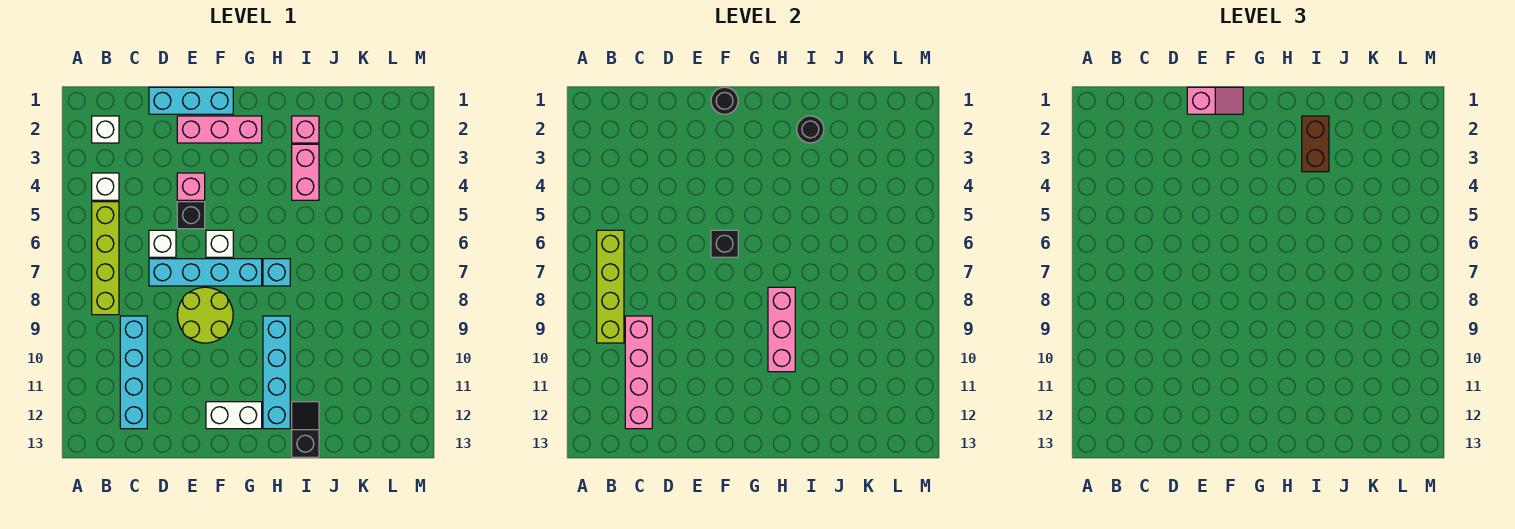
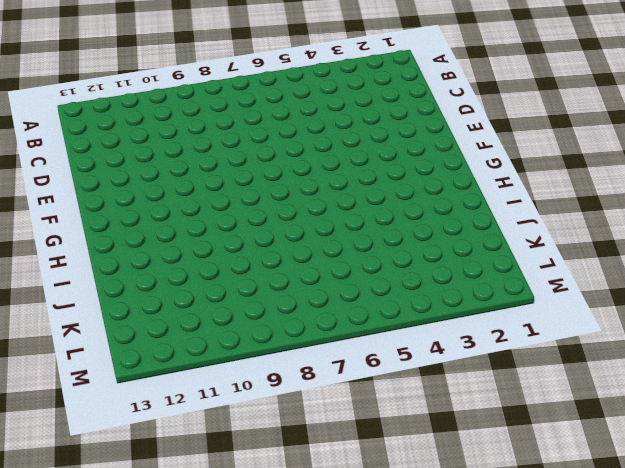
none -> white 1x1 brick [92,116,119,143]
none -> white 1x1 brick [92,173,119,200]
none -> lime 1x4 brick [92,202,119,315]

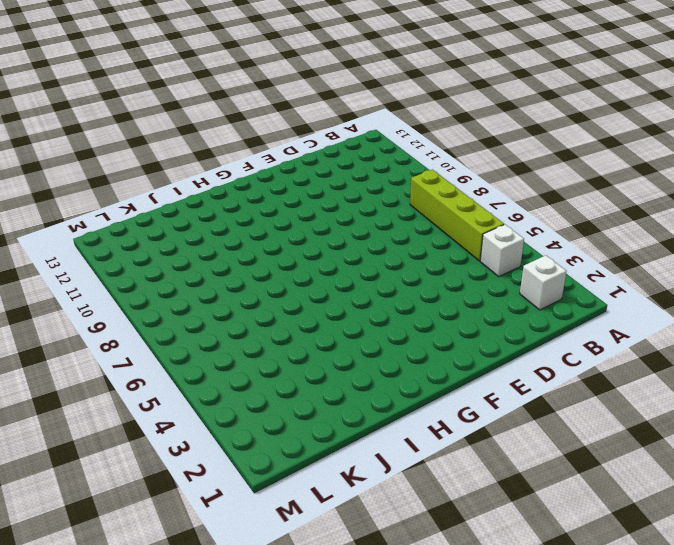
none -> cyan 1x4 brick [120,316,147,429]
none -> cyan 1x3 brick [149,87,233,114]
none -> white 1x1 brick [149,230,176,257]

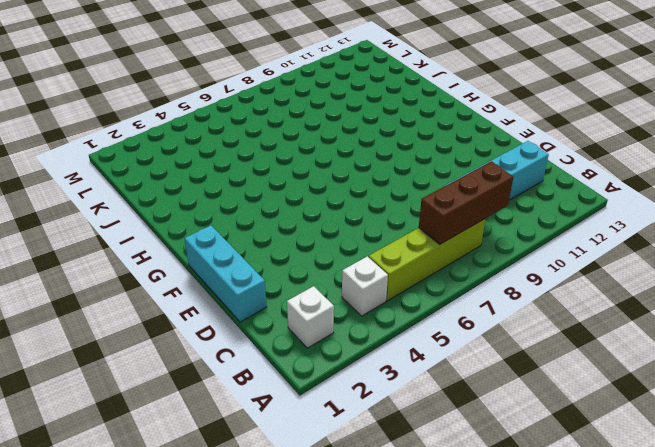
brown 1x3 brick [419,161,513,245] -> lime 1x4 brick [597,230,624,343]
none -> white 1x1 brick [149,230,176,257]
none -> cyan 1x4 brick [149,259,262,286]
none -> pink 1x3 brick [177,116,262,143]

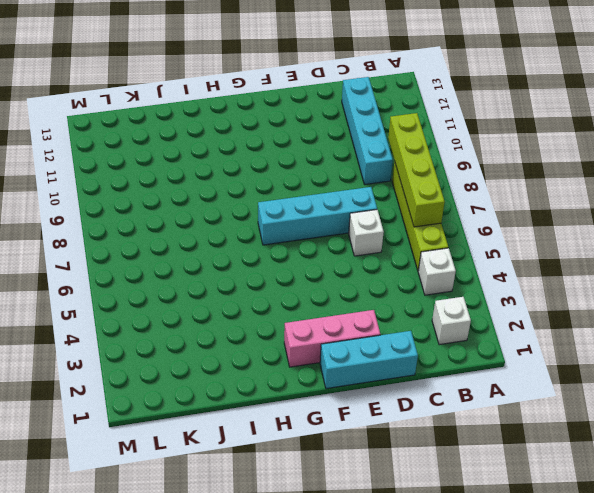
none -> pink 1x1 brick [177,173,205,200]
none -> black 1x1 brick [177,202,205,229]
none -> lime 2x2 round brick [177,287,233,343]

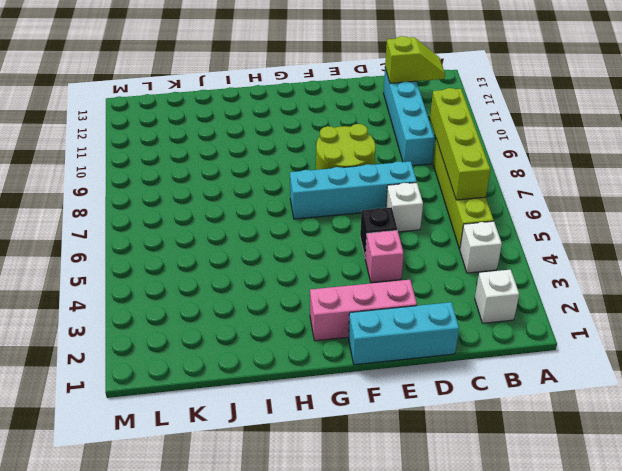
lime 1x2 slope [385,36,445,83] -> pink 1x4 brick [625,316,652,429]
none -> white 1x1 brick [206,230,233,257]
none -> white 1x2 brick [206,402,262,429]
none -> cyan 1x1 brick [263,259,290,286]

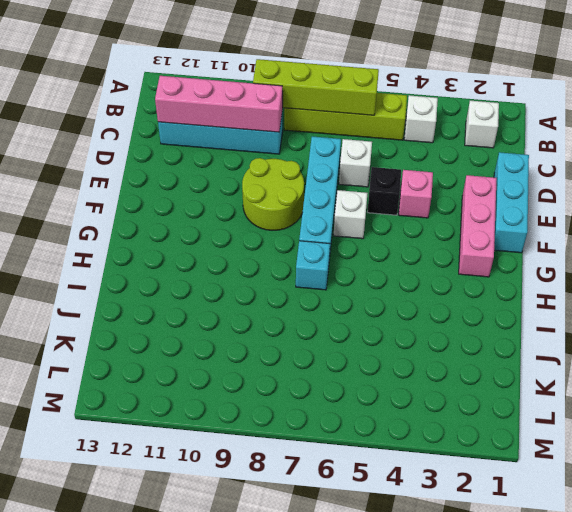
none -> white 1x2 brick [206,402,262,429]
none -> cyan 1x4 brick [263,316,290,429]
none -> pink 1x1 brick [292,116,319,143]

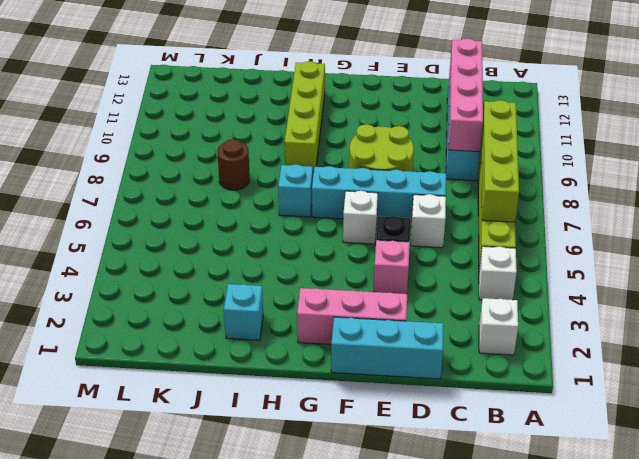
lime 1x4 brick [284,61,325,172] -> cyan 1x4 brick [263,316,290,429]
cyan 1x1 brick [224,284,263,340] -> pink 1x1 brick [292,116,319,143]
brown 1x1 round brick [217,139,250,190] -> none
none -> white 1x2 brick [206,402,262,429]
none -> pink 1x2 brick [292,144,319,200]
none -> black 1x2 slope [292,402,319,457]

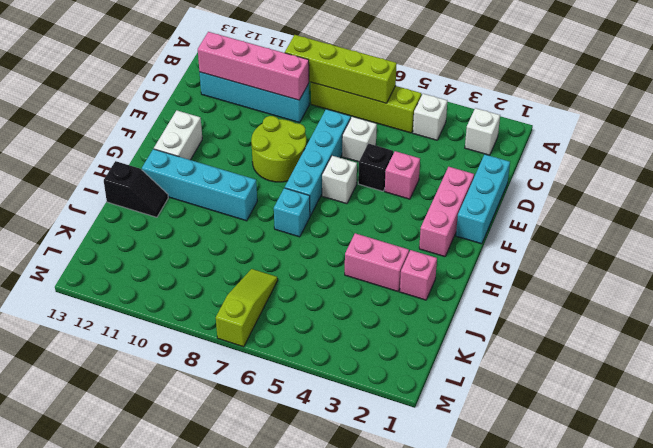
lime 1x3 slope [216,269,278,347] -> none
none -> black 1x1 round brick [711,87,738,114]
none -> black 1x1 brick [711,230,738,257]
none -> pink 1x3 brick [768,287,795,372]

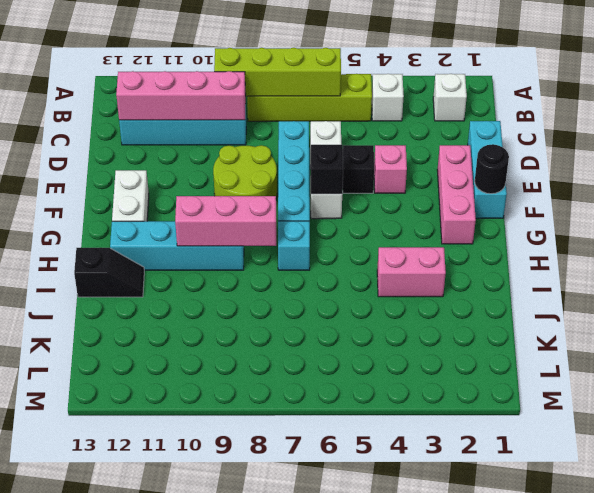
none -> pink 1x1 brick [292,116,319,143]
none -> black 1x1 round brick [797,116,824,143]
none -> pink 1x2 slope [1187,87,1243,114]

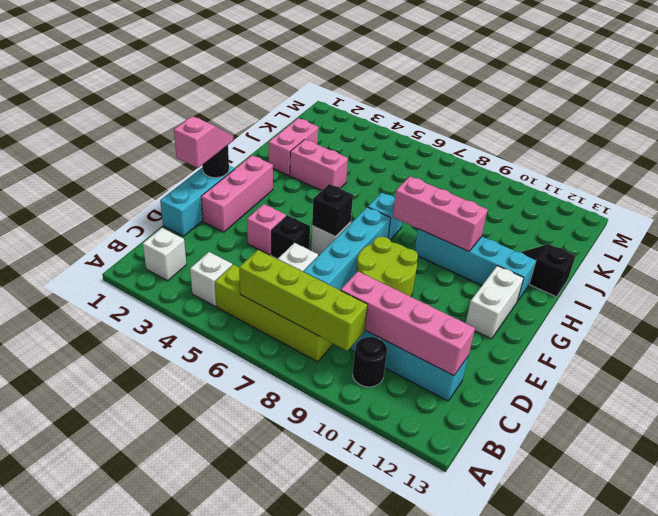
black 1x1 round brick [352,337,387,387] -> black 1x1 round brick moved to [797,116,824,143]
pink 1x2 brick [269,118,318,176] -> pink 1x1 brick [292,116,319,143]
none -> brown 1x2 brick [1302,116,1329,172]

